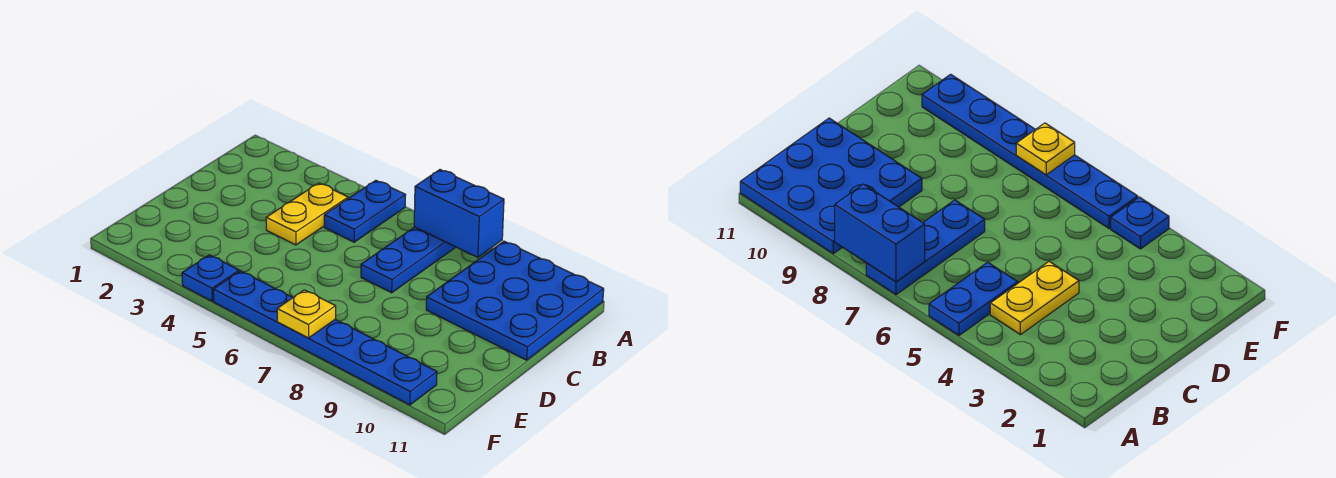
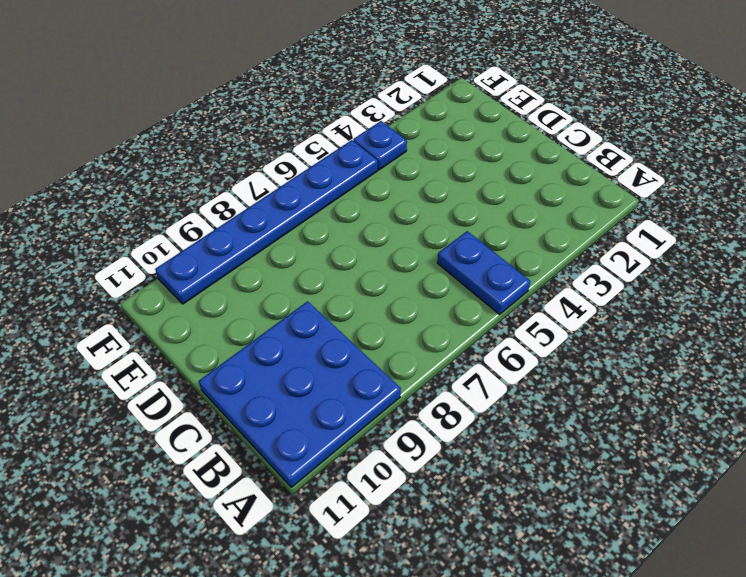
none -> blue 1x3 plate [361,227,456,293]
none -> yellow 1x2 plate [266,183,348,245]

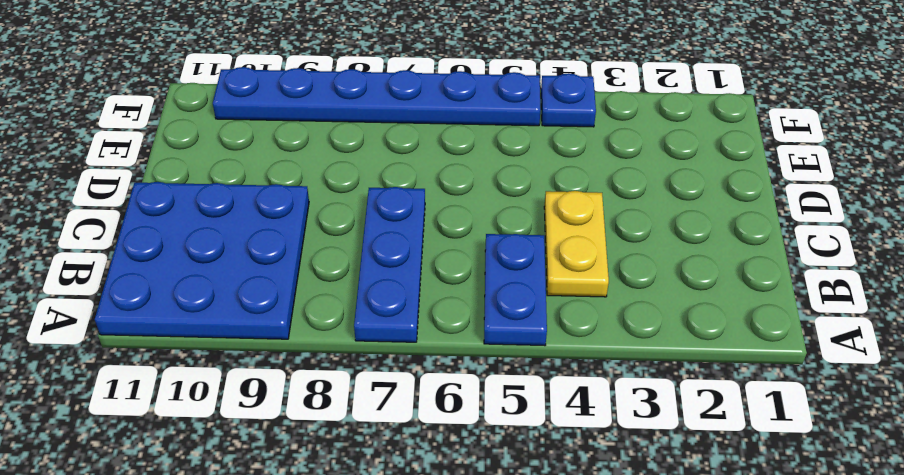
none -> blue 1x2 brick [414,170,504,257]
none -> yellow 1x1 plate [277,290,336,338]

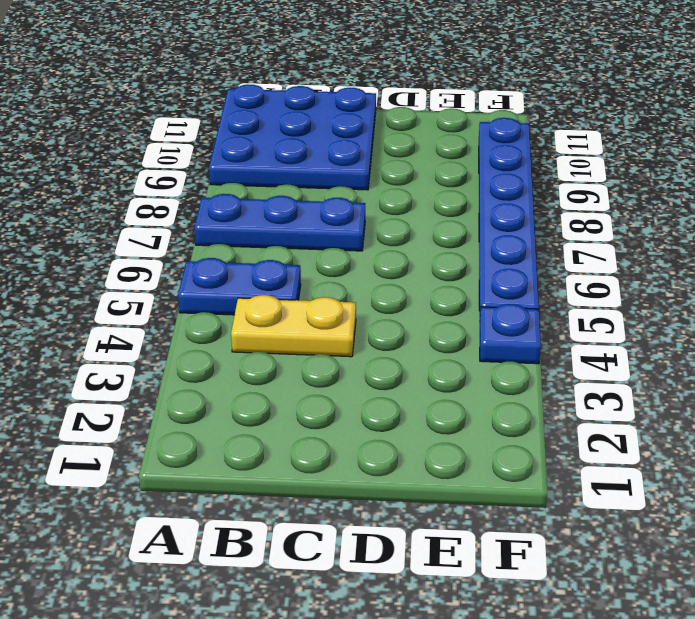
none -> blue 1x2 brick [414,170,504,257]
none -> yellow 1x1 plate [277,290,336,338]

